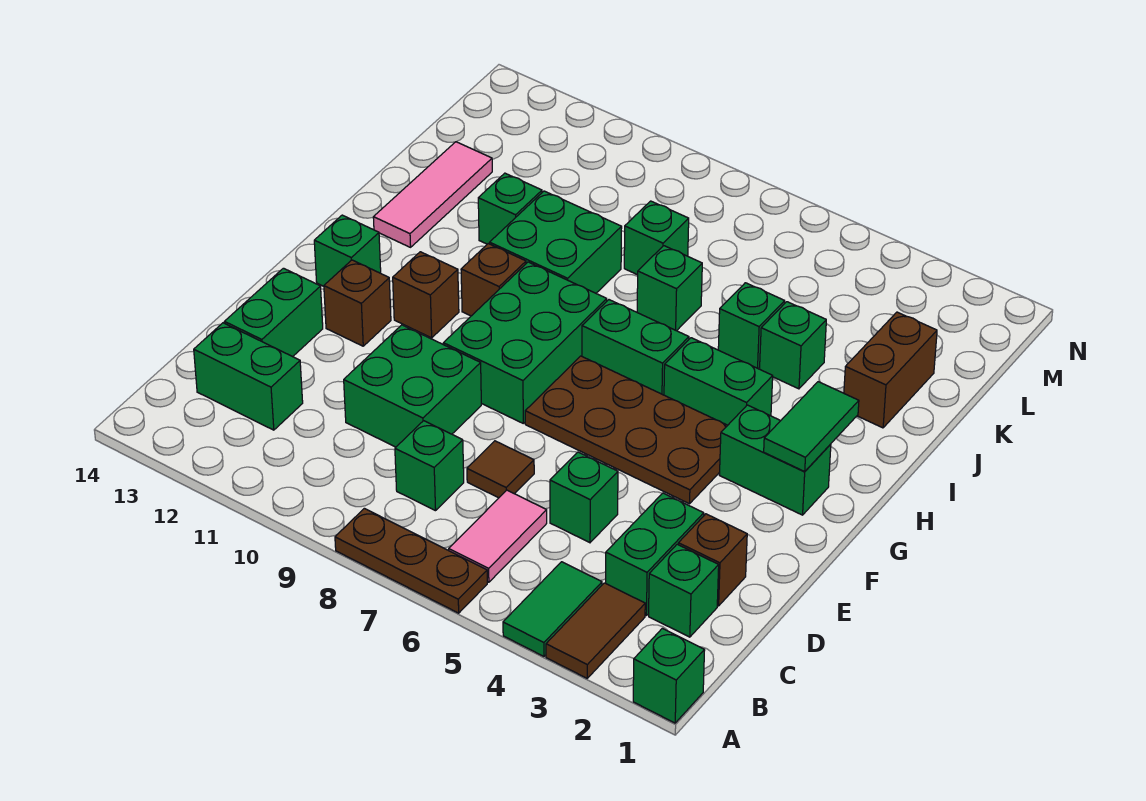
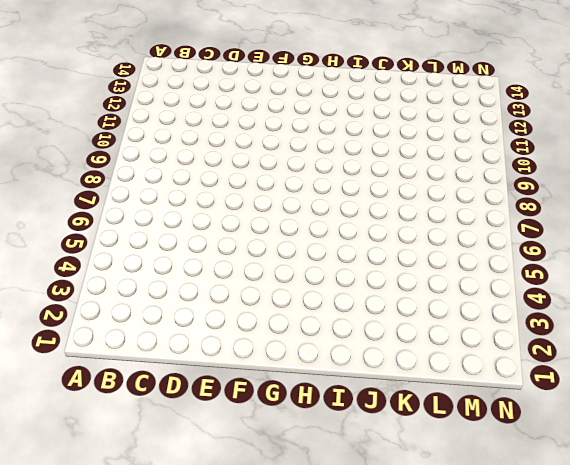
none -> green 1x1 brick [633,628,705,723]
none -> brown 1x2 tile [546,583,645,678]
none -> green 1x2 tile [503,562,602,656]
none -> brown 1x3 plate [335,508,487,613]

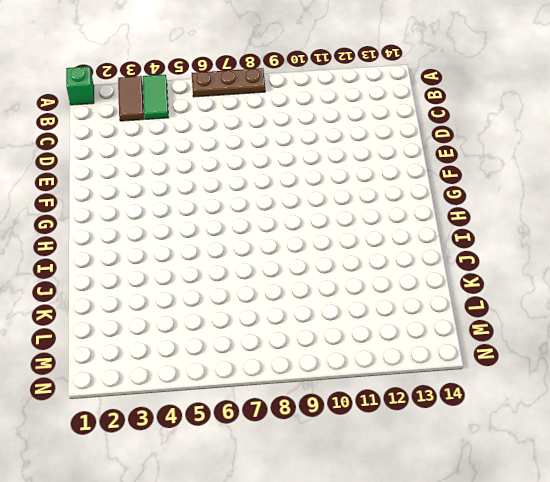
none -> pink 1x2 tile [449,490,547,582]
none -> green 1x1 brick [649,544,719,637]
none -> green 1x2 brick [606,493,704,615]
none -> green 1x1 brick [395,421,464,511]

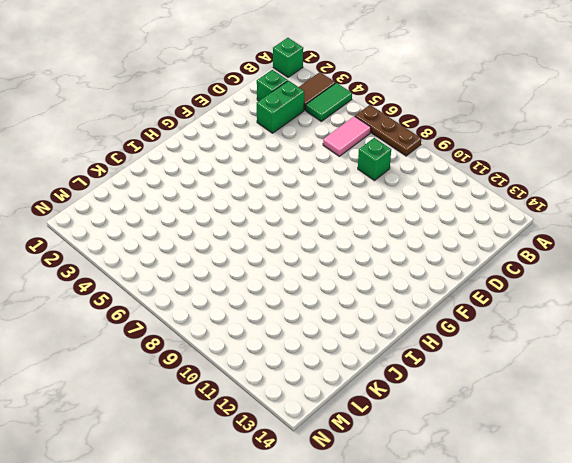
none -> green 1x2 brick [194,323,303,430]
none -> brown 1x1 brick [678,514,747,606]
none -> green 1x1 brick [550,452,618,543]
none -> brown 1x1 tile [467,441,534,498]

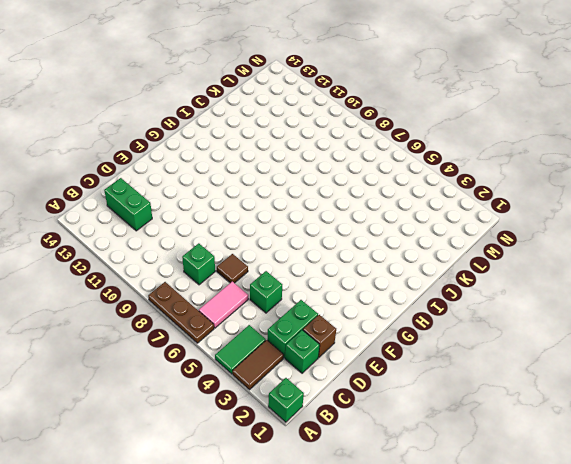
none -> green 2x2 brick [344,325,481,447]
none -> green 1x2 brick [225,268,323,357]
none -> brown 2x4 plate [525,356,728,504]
none -> green 2x3 brick [443,262,607,423]

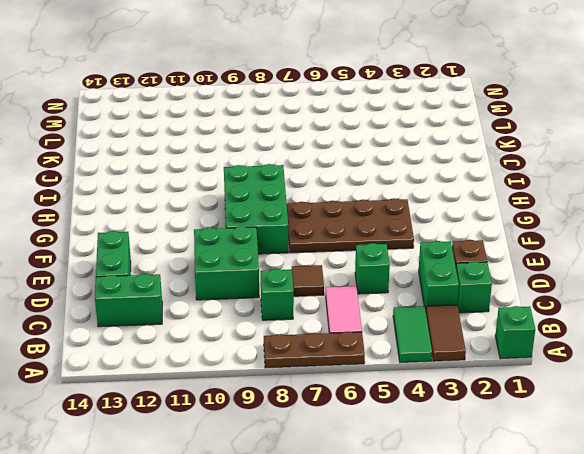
none -> brown 1x1 brick [324,260,391,346]
none -> green 1x2 brick [720,405,831,515]
none -> brown 1x1 brick [393,252,459,338]
none -> green 1x1 brick [314,215,381,286]

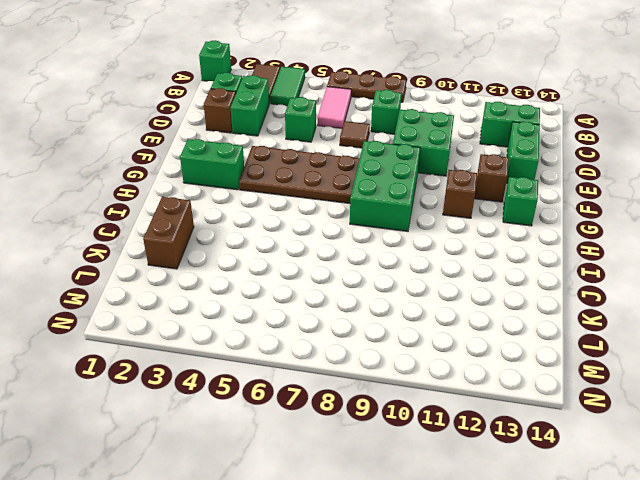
none -> green 1x2 brick [664,338,773,425]
none -> green 1x2 brick [582,300,689,395]
none -> brown 1x1 brick [461,244,526,316]
none -> green 2x2 brick [490,191,622,293]

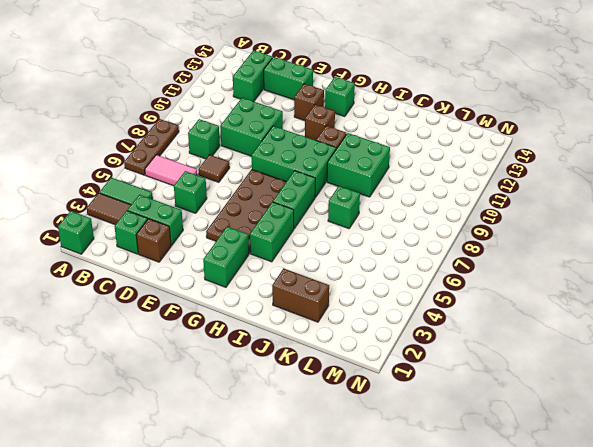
none -> pink 1x3 tile [373,142,492,247]
none -> green 1x1 brick [760,302,826,389]
none -> green 1x1 brick [718,283,785,369]
none -> green 1x1 brick [478,173,542,244]

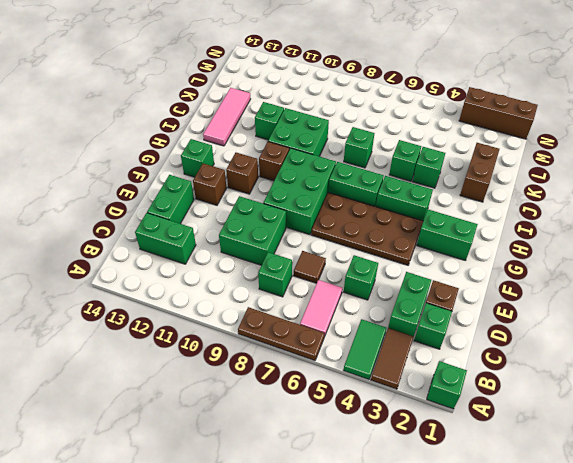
brown 1x3 brick [459,87,538,139] -> none
none -> green 1x1 brick [624,201,689,275]
none -> green 1x2 tile [764,382,859,471]

